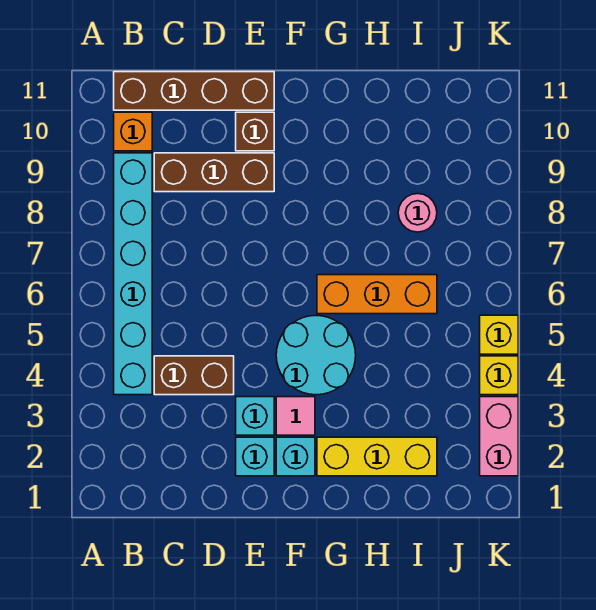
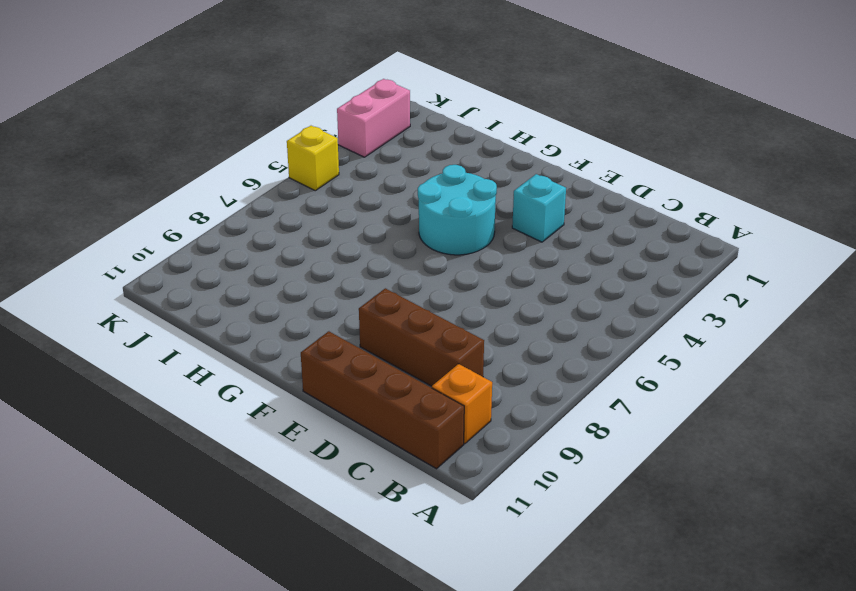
none -> cyan 1x6 brick [114,153,152,395]
none -> brown 1x2 brick [154,356,234,395]
none -> cyan 1x1 brick [236,437,274,476]

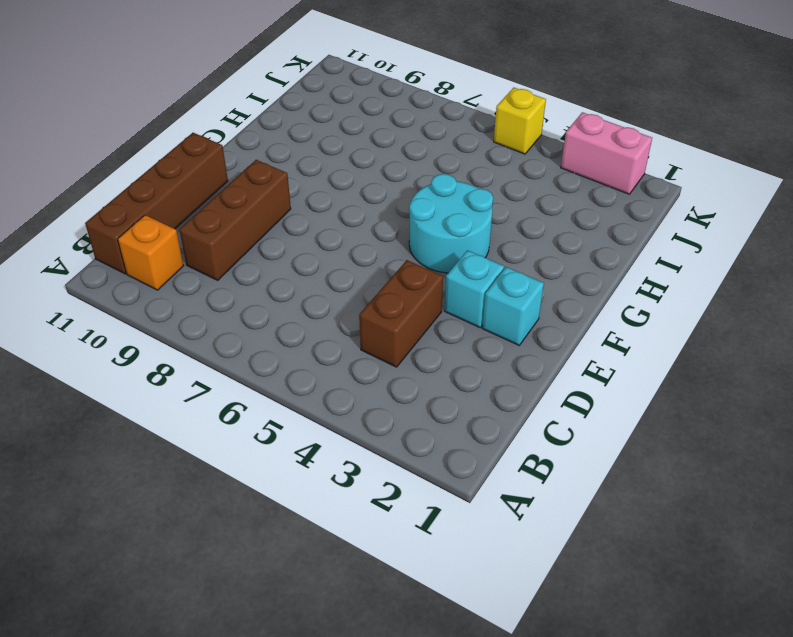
none -> cyan 1x6 brick [114,153,152,395]
none -> brown 1x1 brick [236,112,274,151]
none -> cyan 1x1 brick [276,437,315,476]

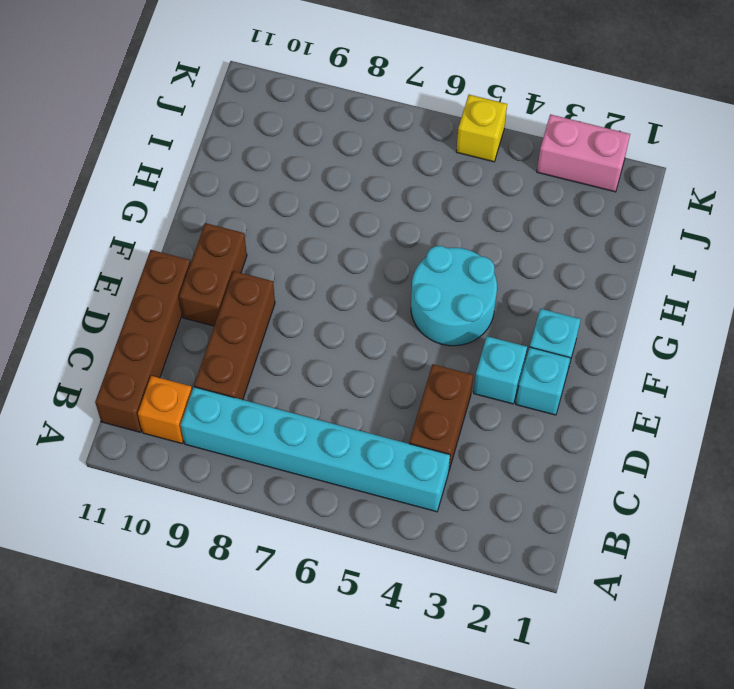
brown 1x2 brick [179,223,247,326] -> brown 1x1 brick [236,112,274,151]
none -> pink 1x1 tile [276,397,315,435]
none -> yellow 1x3 brick [317,437,437,476]
none -> orange 1x3 brick [317,275,437,314]

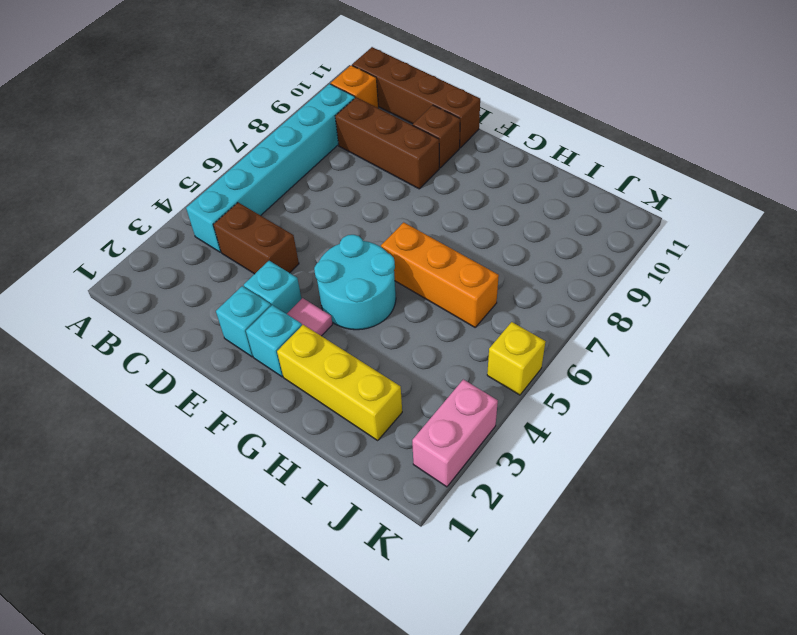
none -> pink 1x1 round brick [398,194,437,232]
none -> yellow 1x1 brick [480,356,518,395]

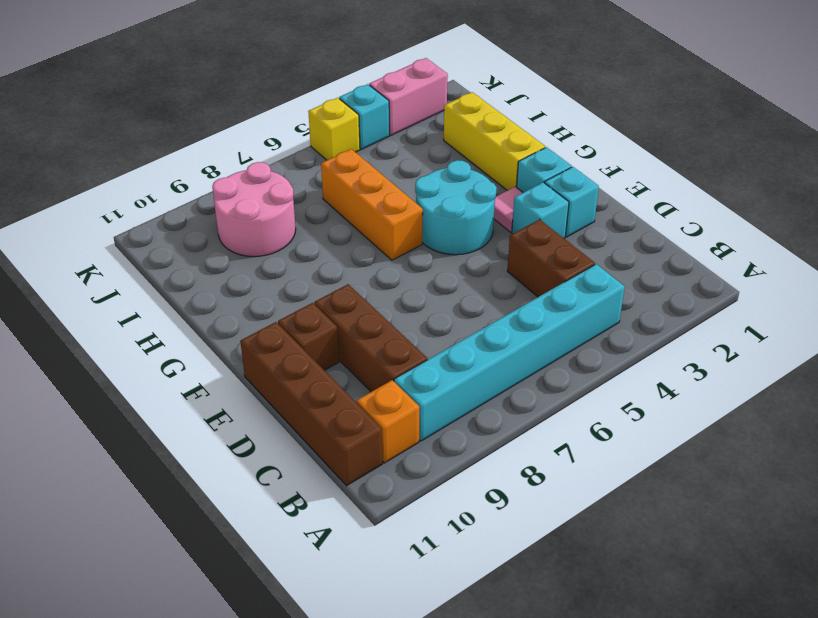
pink 2x2 round brick [212,162,296,257] -> pink 1x1 round brick [398,194,437,232]
cyan 1x1 brick [339,84,390,149] -> yellow 1x1 brick [480,356,518,395]

